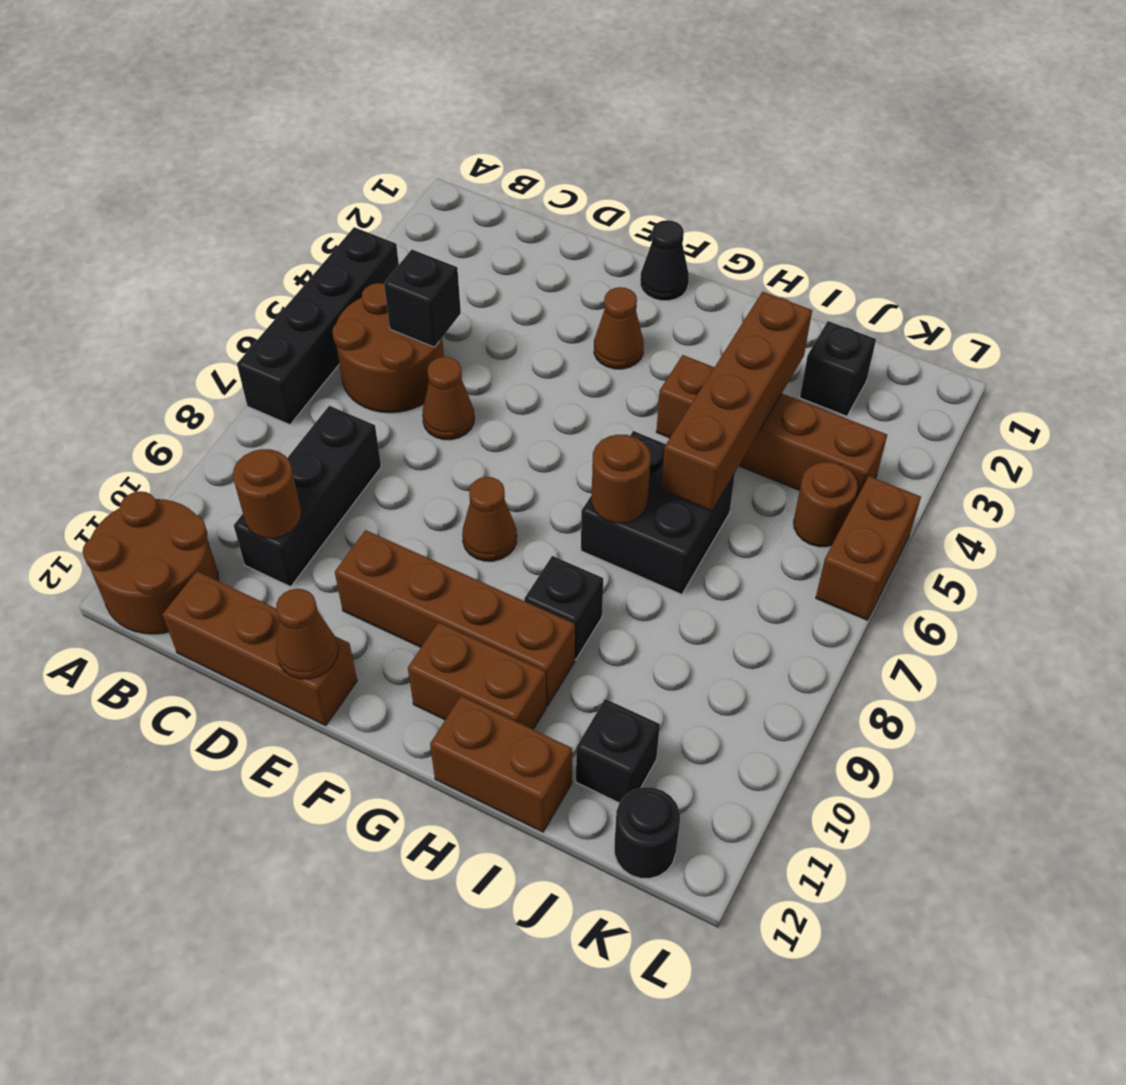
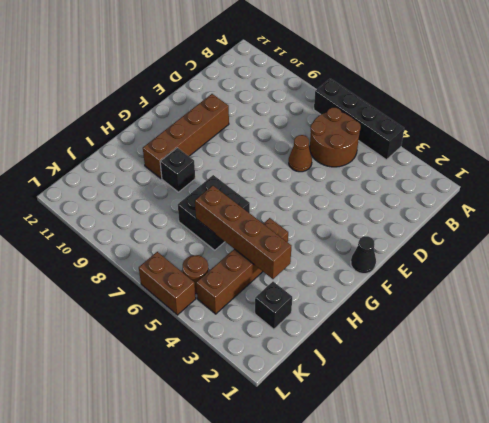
none -> brown 2x2 round brick [83,491,219,634]
none -> black 1x3 brick [234,406,381,587]
none -> brown 1x3 brick [163,571,357,726]

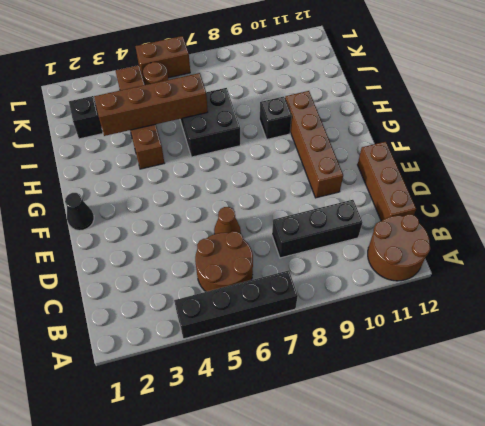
none -> brown 1x1 cone [594,287,644,369]
none -> brown 1x1 cone [462,477,517,561]
none -> brown 1x2 brick [408,622,546,729]

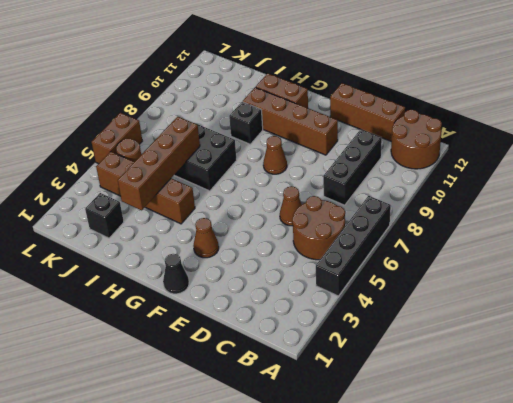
none -> brown 1x2 brick [430,696,572,832]
none -> black 1x1 brick [576,699,660,803]
none -> black 1x1 round brick [614,787,680,878]

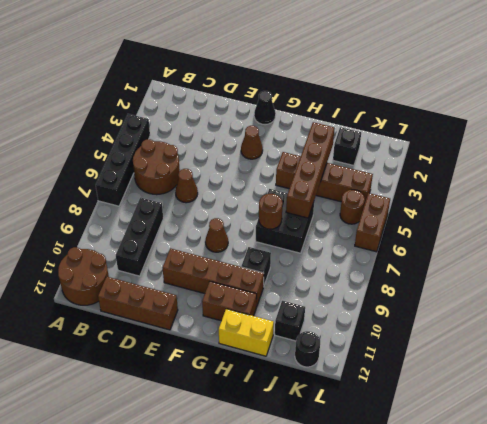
yellow 1x2 brick [219,309,274,356] -> brown 1x2 brick [430,696,572,832]
none -> black 1x1 brick [384,250,461,347]
none -> brown 1x1 round brick [233,449,301,538]
none -> brown 1x1 cone [276,589,338,679]

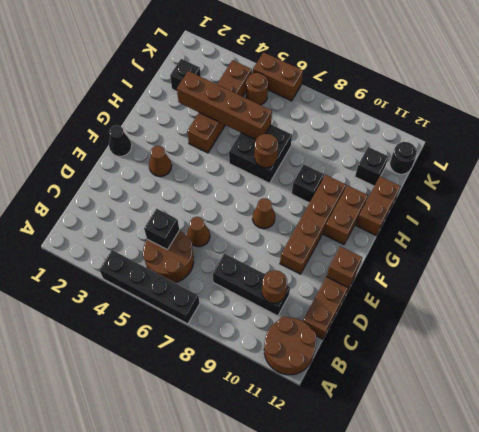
brown 1x1 brick [326,246,362,287] -> brown 1x1 cone [276,589,338,679]

